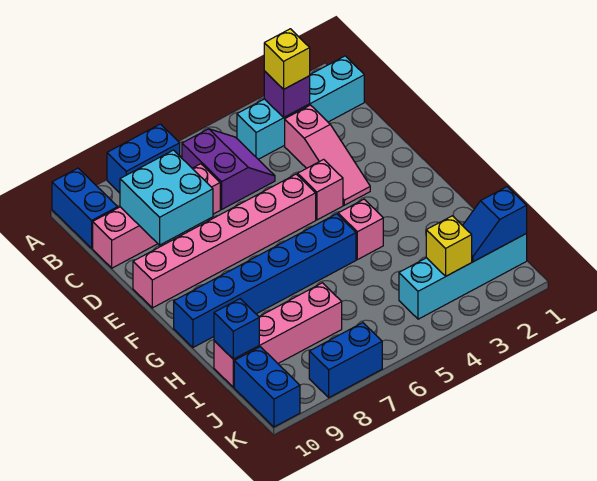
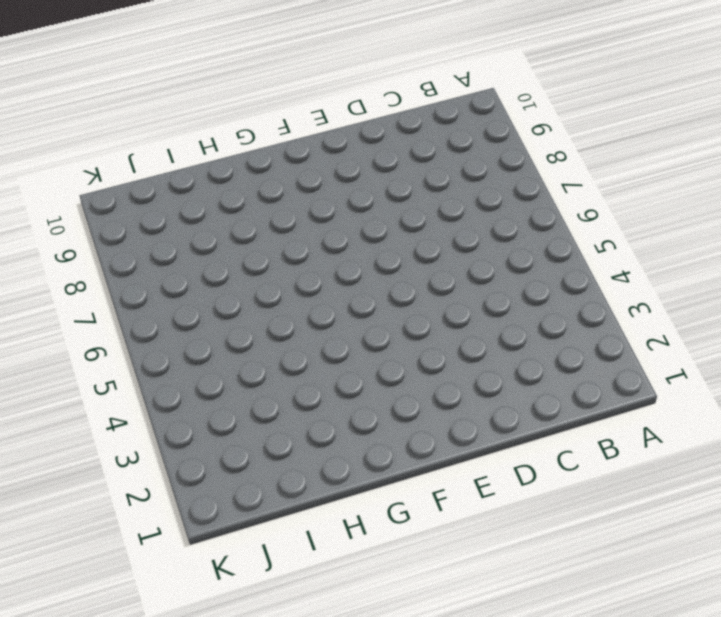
none -> blue 1x2 brick [107,124,180,193]
none -> blue 1x2 brick [52,168,118,248]
none -> cyan 1x4 brick [237,56,364,159]

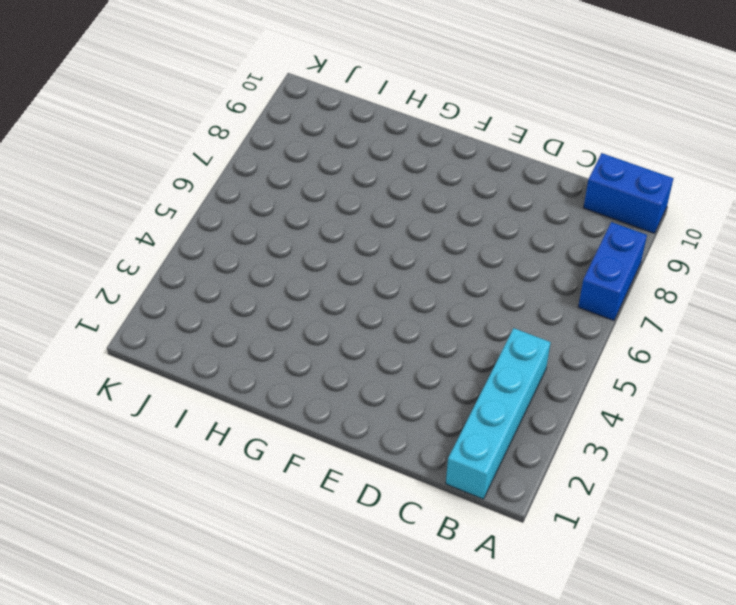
none -> purple 2x2 slope [182,129,275,209]
none -> pink 1x3 slope [285,105,370,205]
none -> pink 1x4 brick [93,164,220,268]

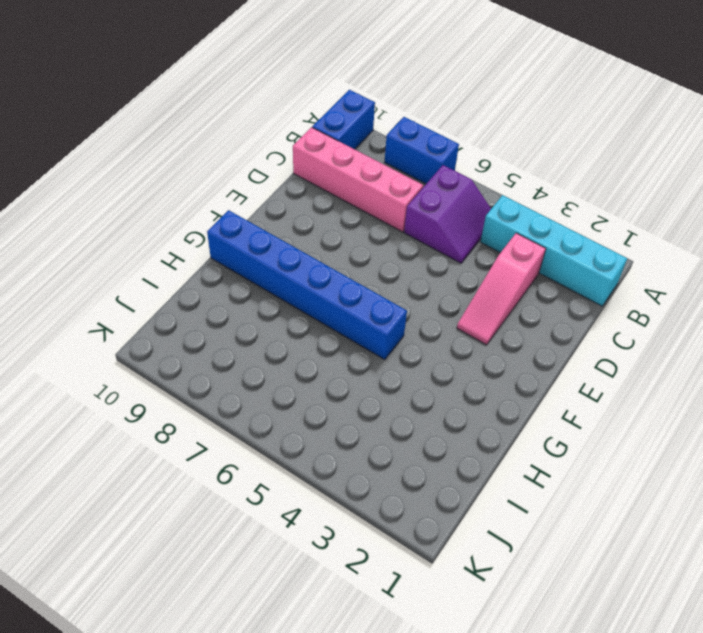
none -> pink 1x1 brick [298,159,343,220]
none -> pink 1x6 brick [133,174,316,308]
none -> pink 1x1 brick [338,199,383,260]

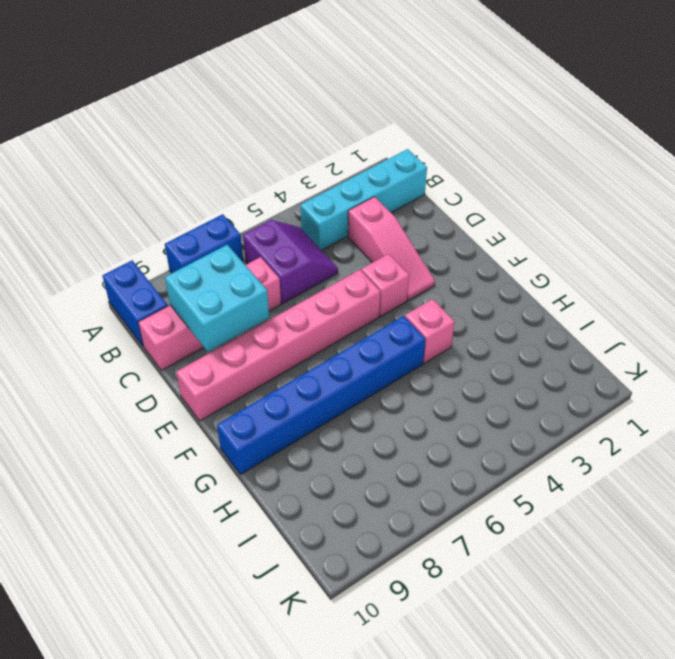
none -> pink 1x4 brick [214,283,342,387]
none -> cyan 1x4 brick [399,234,527,319]
none -> blue 1x2 brick [234,347,300,427]

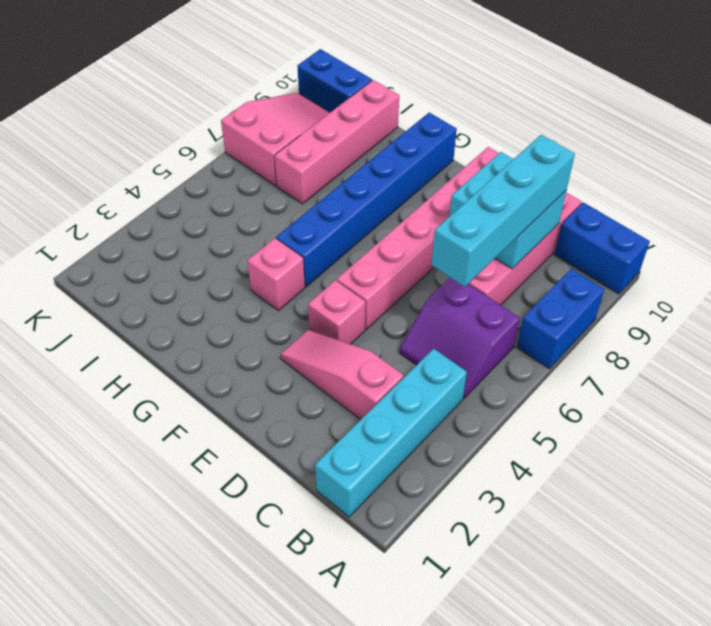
cyan 1x4 brick [432,135,575,287] -> cyan 1x4 brick moved to [399,234,527,319]
pink 2x3 slope [221,93,330,186] -> blue 1x2 brick [309,323,382,397]
none -> purple 1x1 brick [264,71,310,118]
none -> blue 1x1 brick [214,299,259,359]
none -> blue 1x2 slope [463,187,527,262]

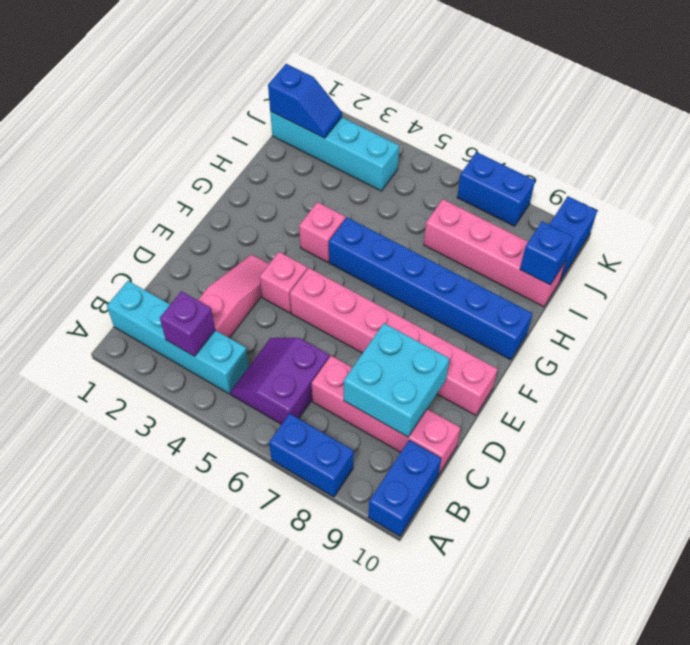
none -> yellow 1x1 brick [426,216,472,276]
none -> yellow 1x1 brick [264,29,310,89]

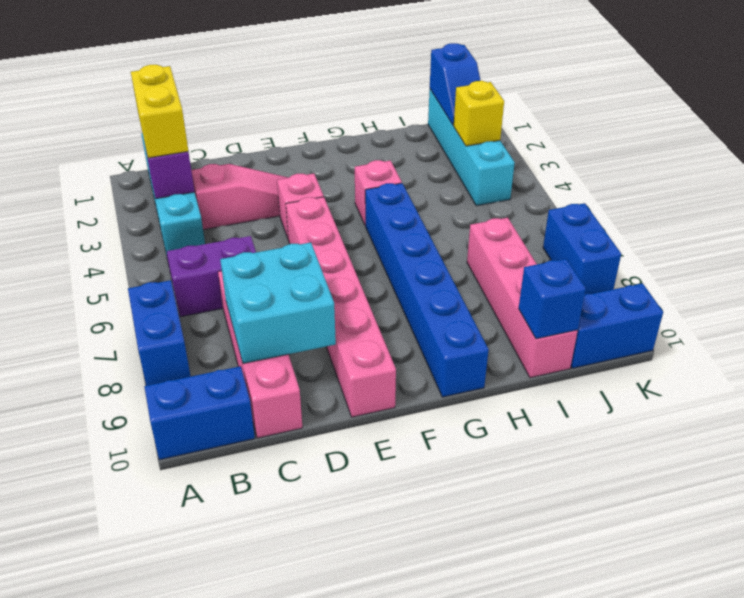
yellow 1x2 brick [131,65,188,158] -> yellow 1x1 brick [264,29,310,89]

